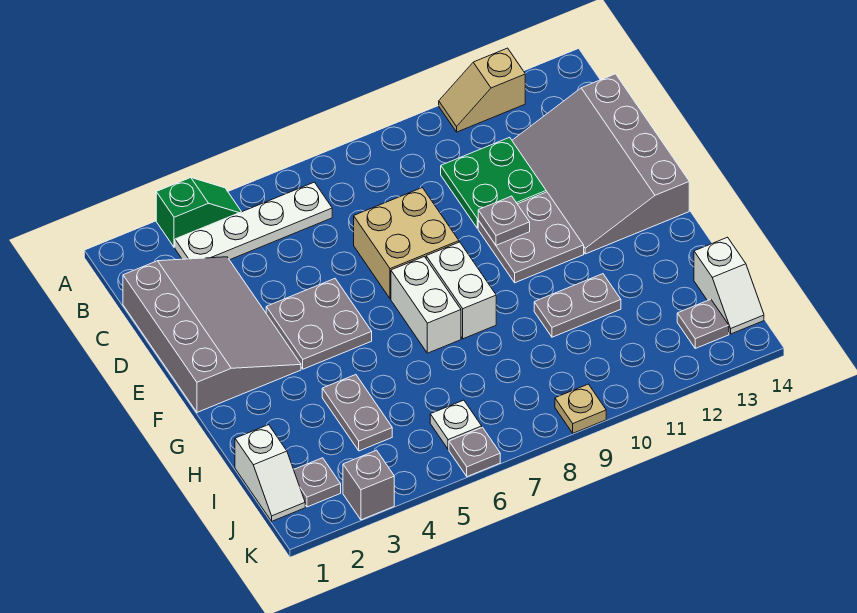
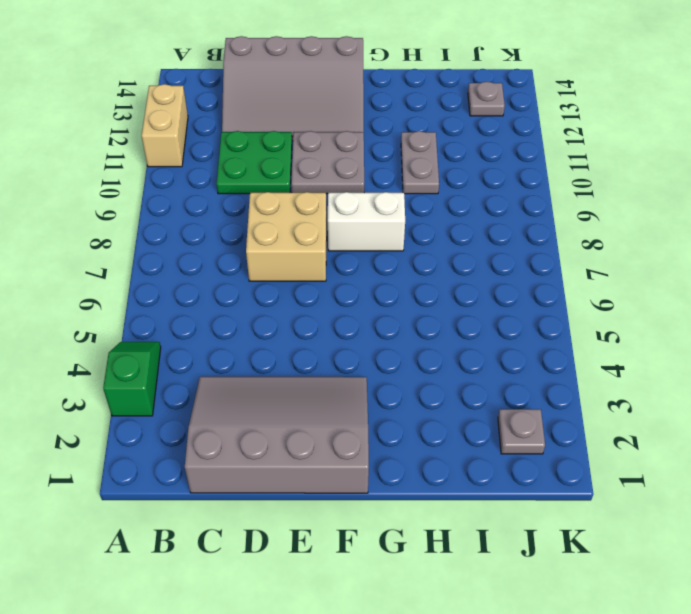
tan 1x2 brick [141,84,188,167] -> tan 1x2 slope [439,48,525,132]
none -> white 1x4 plate [175,182,332,260]
none -> grey 2x2 plate [266,279,372,369]
none -> white 1x2 brick [391,257,461,353]

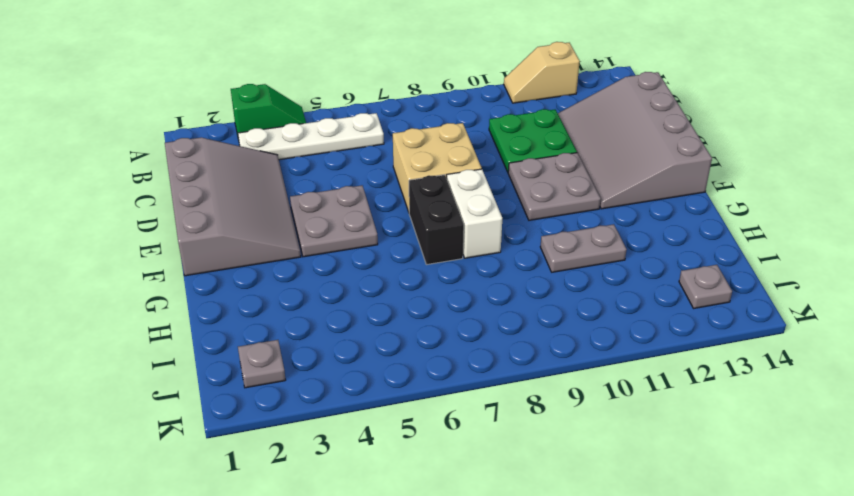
black 1x2 brick [409,175,464,265] -> white 1x2 brick [391,257,461,353]
none -> grey 1x2 plate [322,375,392,451]
none -> white 1x2 slope [235,425,305,521]
none -> white 1x2 slope [694,237,764,334]

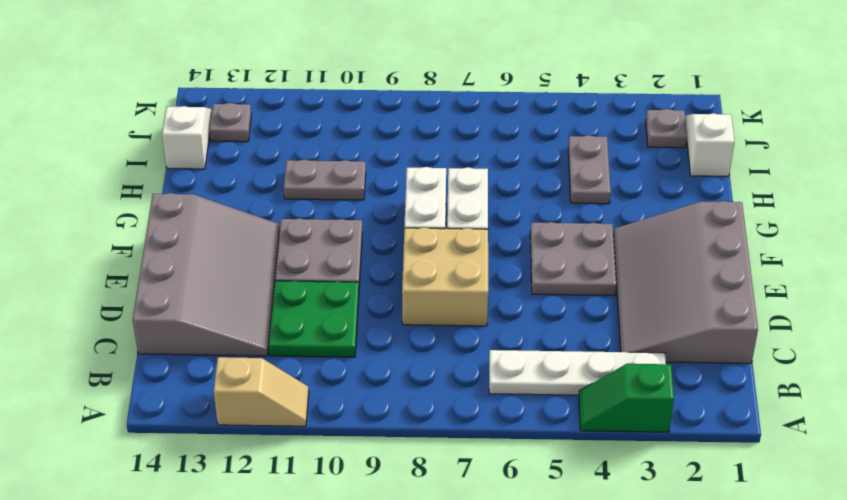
none -> white 1x1 plate [430,400,482,449]
none -> grey 1x1 brick [343,450,394,520]
none -> grey 1x1 plate [449,427,500,477]

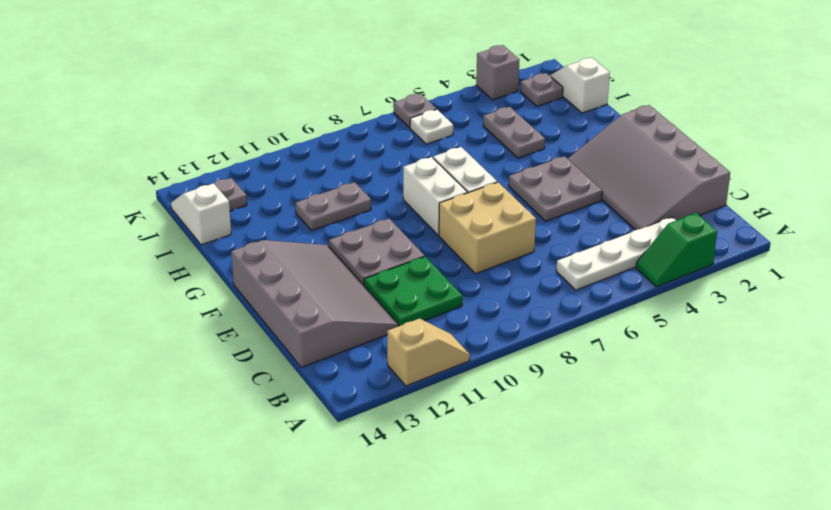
none -> tan 1x1 plate [555,384,606,433]
none -> grey 1x1 plate [478,196,530,245]

